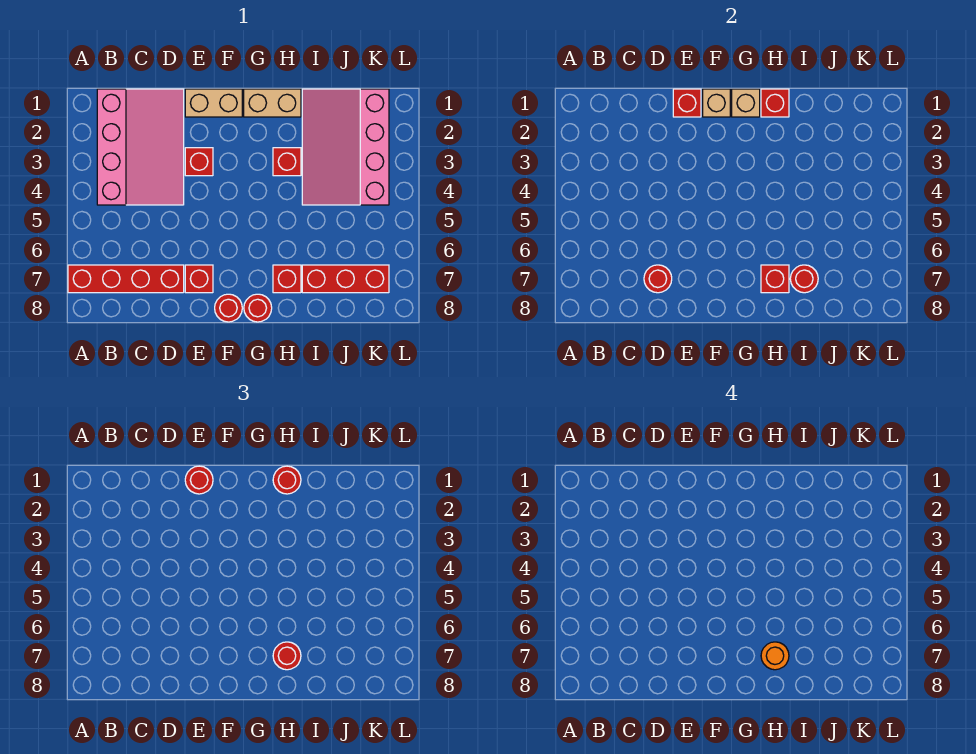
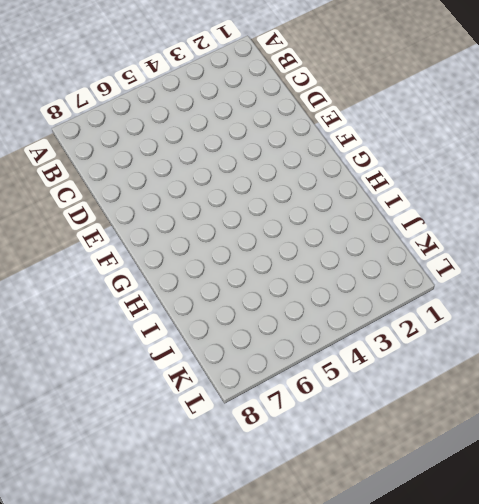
none -> red 1x4 brick [68,265,184,293]
none -> pink 3x4 slope [97,89,184,205]
none -> tan 1x2 brick [185,89,242,117]

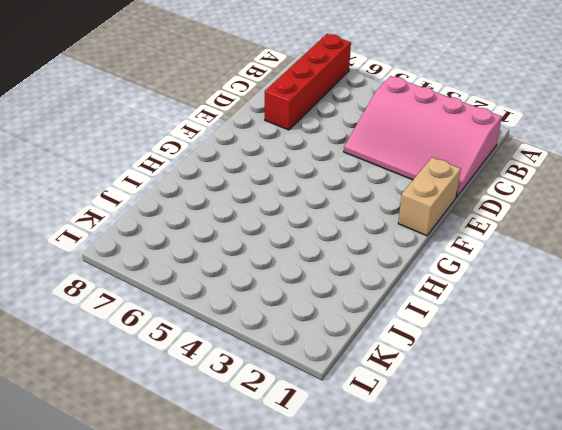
none -> red 1x1 brick [185,148,213,176]
none -> red 1x1 brick [185,265,213,293]
none -> red 1x1 round brick [215,294,242,322]

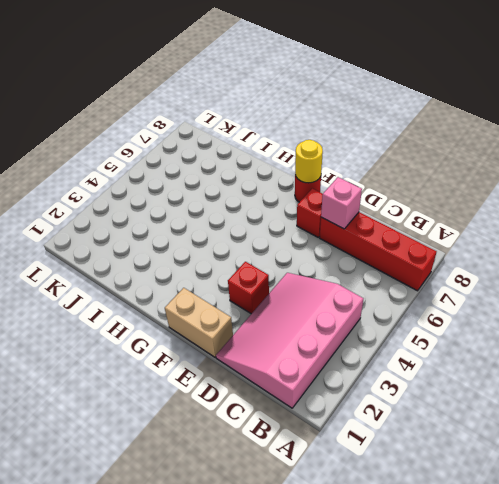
pink 1x1 brick [321,177,362,229] -> red 1x1 round brick [644,265,672,293]
yellow 1x1 round brick [295,140,323,183] -> none
none -> tan 1x2 brick [244,89,301,117]
none -> red 1x1 round brick [244,294,272,322]
none -> red 1x1 brick [273,148,301,176]

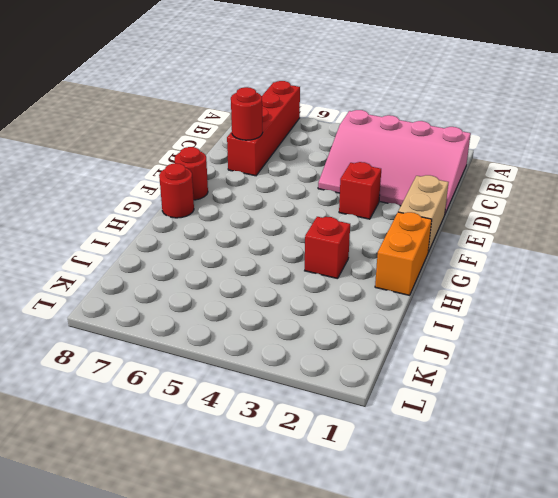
orange 1x2 brick [375,212,432,295] -> tan 1x2 brick [244,89,301,117]
none -> red 1x1 brick [185,265,213,293]
none -> red 1x1 brick [273,265,301,293]
none -> pink 3x4 slope [302,89,389,205]

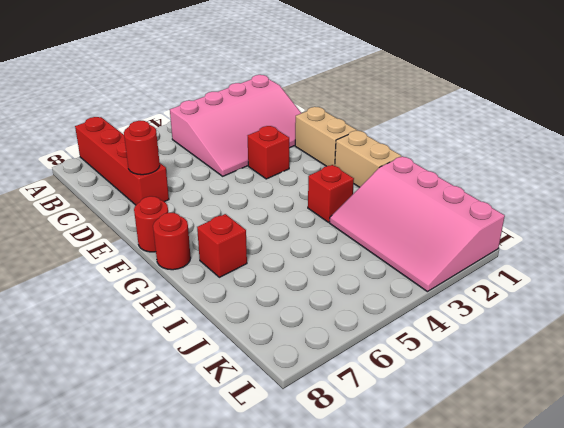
pink 3x4 slope [330,156,505,292] -> pink 3x4 slope turned to [302,89,389,205]
none -> red 1x1 brick [185,265,213,293]
none -> red 1x3 brick [302,265,389,293]
none -> red 1x1 brick [673,89,701,117]

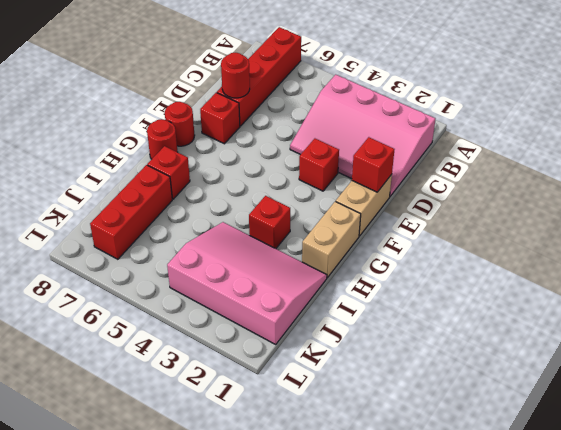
none -> tan 1x1 brick [703,89,730,117]
none -> tan 1x1 brick [732,89,760,117]
none -> red 1x1 brick [761,89,789,117]

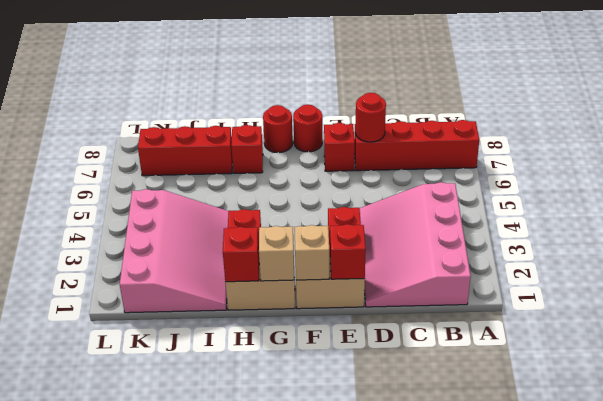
none -> red 1x1 brick [761,265,789,293]
none -> red 1x1 round brick [790,265,818,293]
none -> red 1x1 round brick [185,466,213,494]

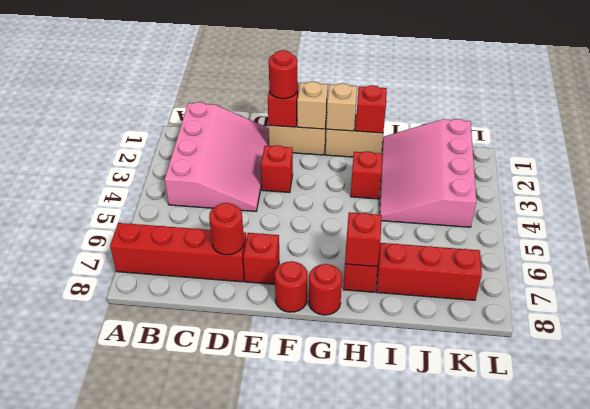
none -> red 1x1 round brick [790,265,818,293]
none -> red 1x1 round brick [273,466,301,494]
none -> red 1x1 round brick [273,642,301,670]

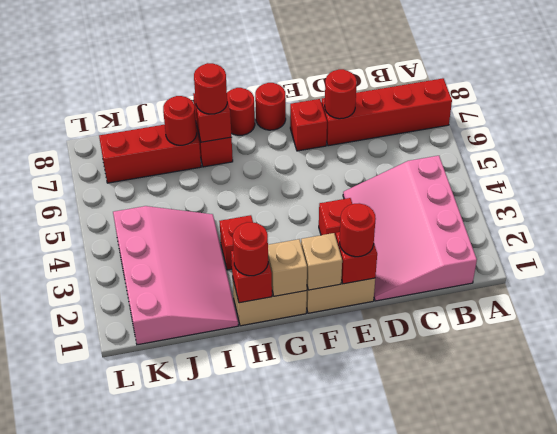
none -> orange 1x1 round brick [761,642,789,670]

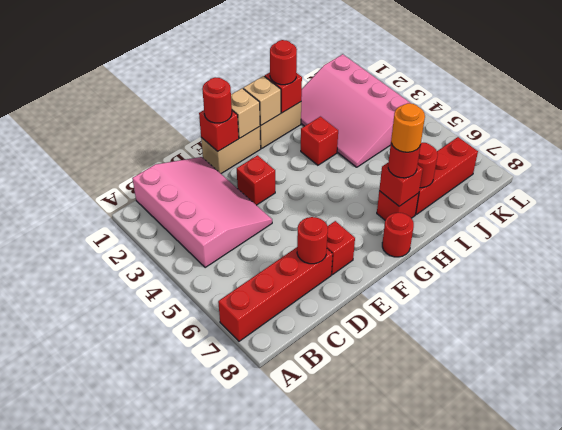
none -> red 1x1 round brick [215,294,242,322]

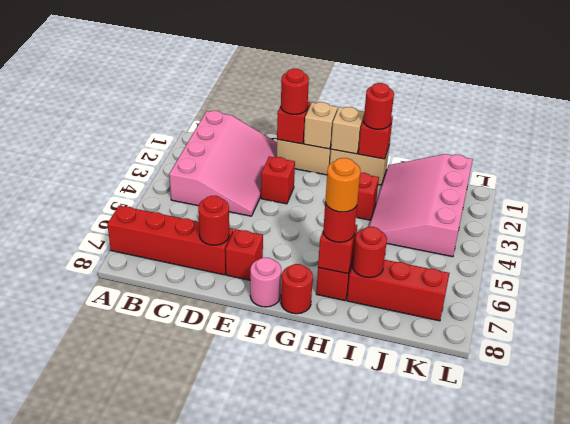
pink 1x1 round brick [250,258,281,307] -> red 1x1 round brick [215,294,242,322]

